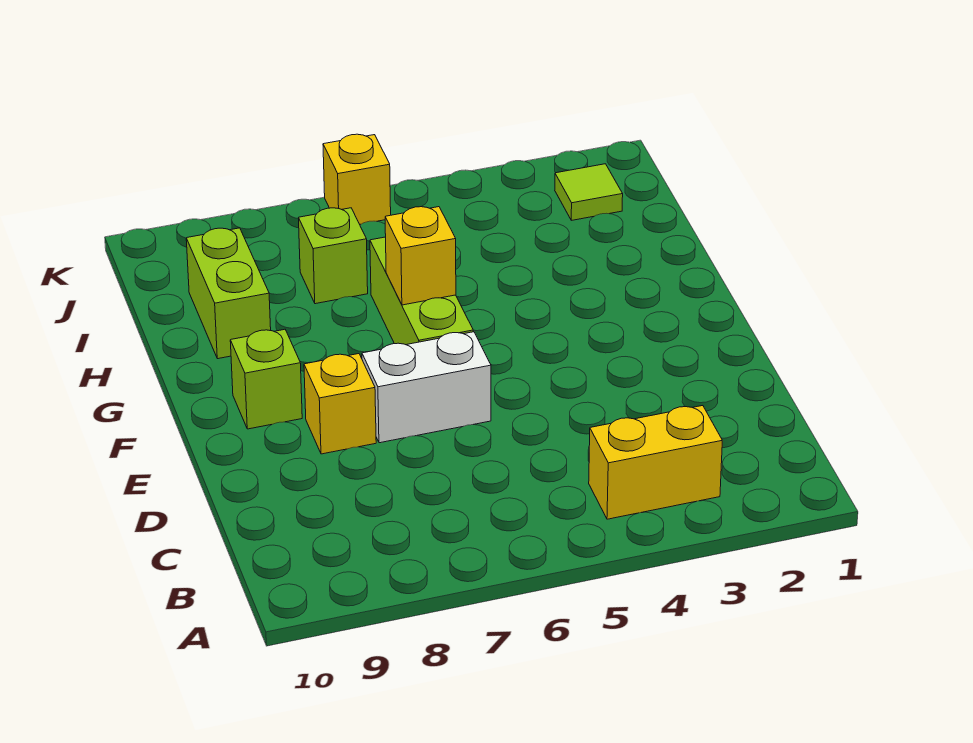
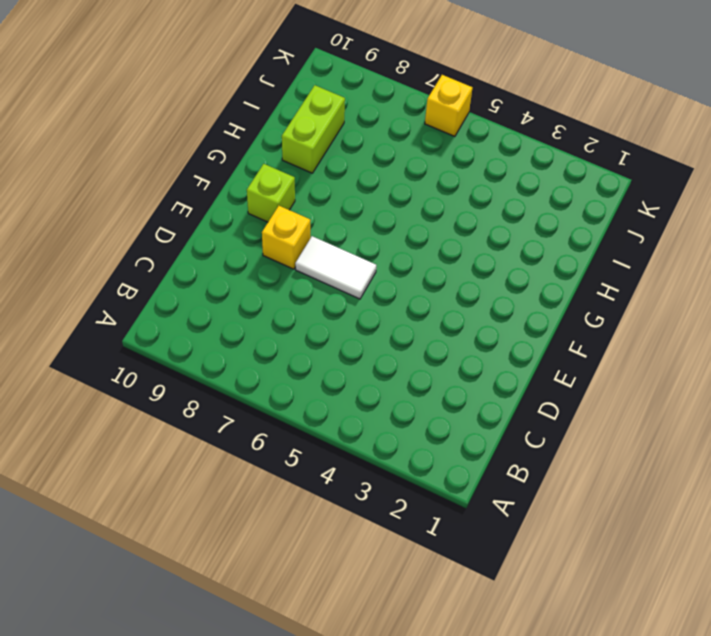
white 1x2 tile [295,236,376,299] -> white 1x2 brick [362,332,491,443]
none -> yellow 1x2 brick [589,406,722,519]
none -> lime 1x3 brick [370,237,473,345]

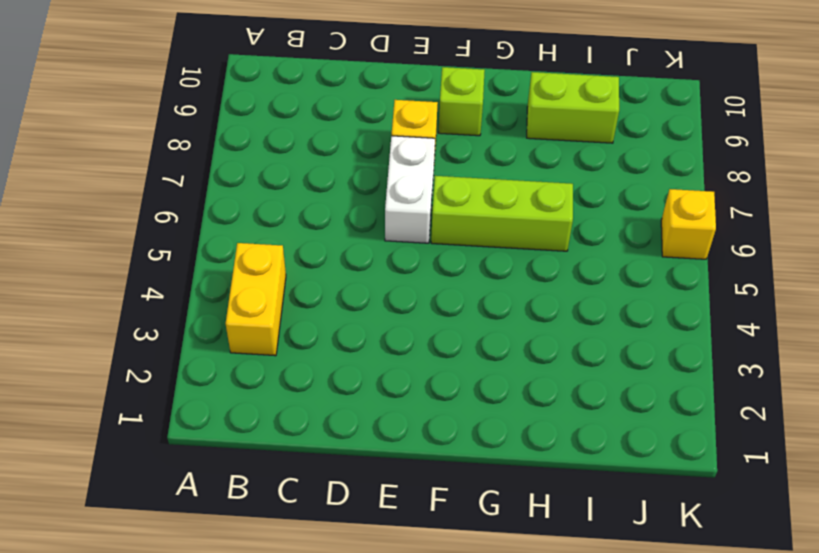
none -> lime 1x1 brick [299,208,368,304]
none -> lime 1x1 tile [555,164,623,220]

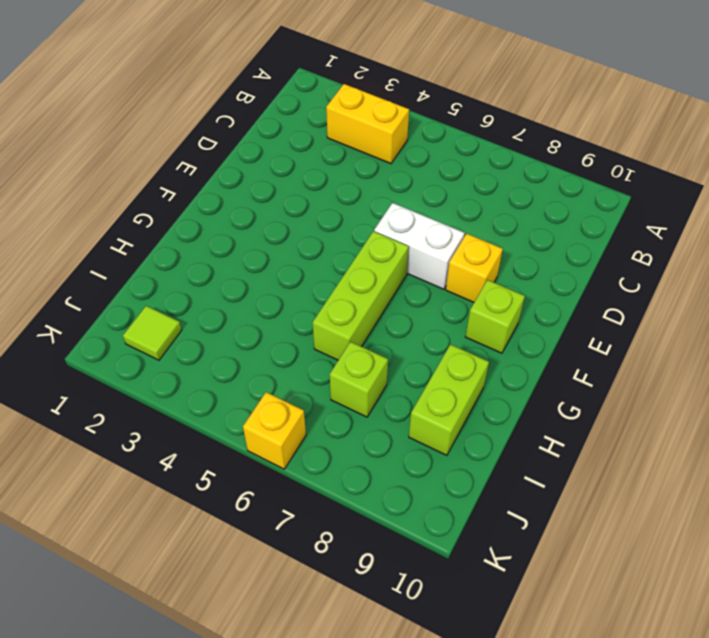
none -> yellow 1x1 brick [385,207,456,305]

